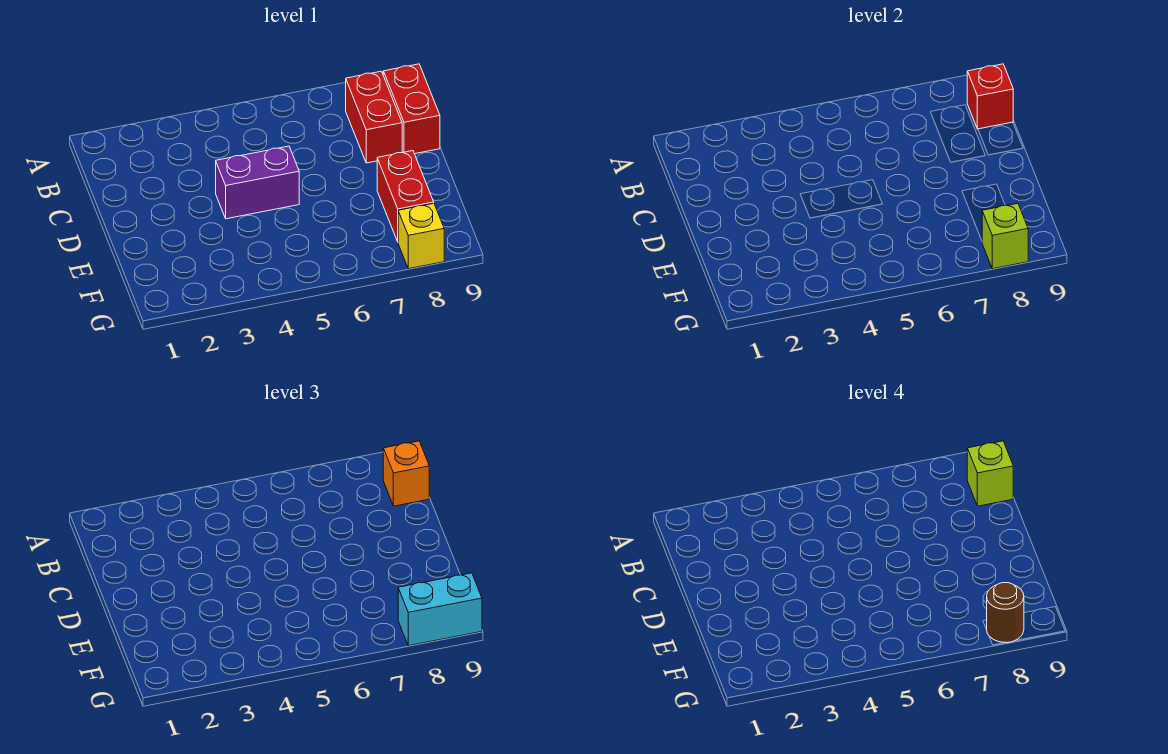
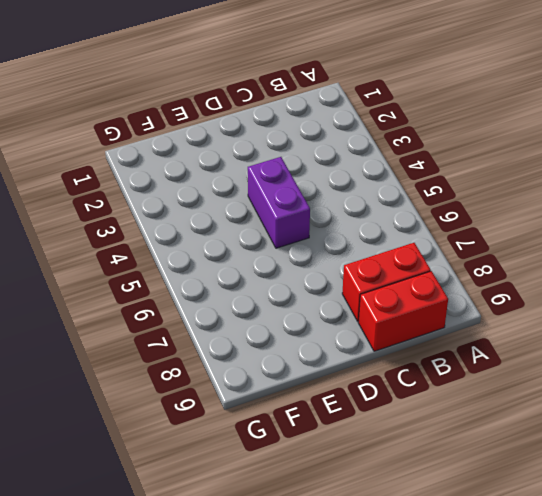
none -> red 1x2 brick [377,151,434,241]
none -> yellow 1x1 brick [398,203,444,269]

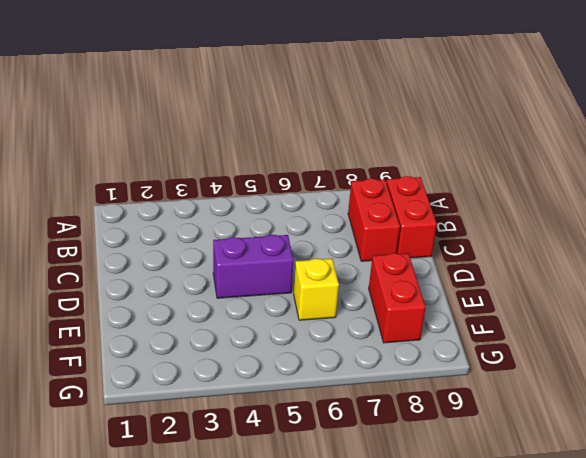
yellow 1x1 brick [294,258,339,320] -> yellow 1x1 brick moved to [398,203,444,269]
none -> red 1x1 brick [967,64,1013,129]
none -> lime 1x1 brick [982,203,1028,269]

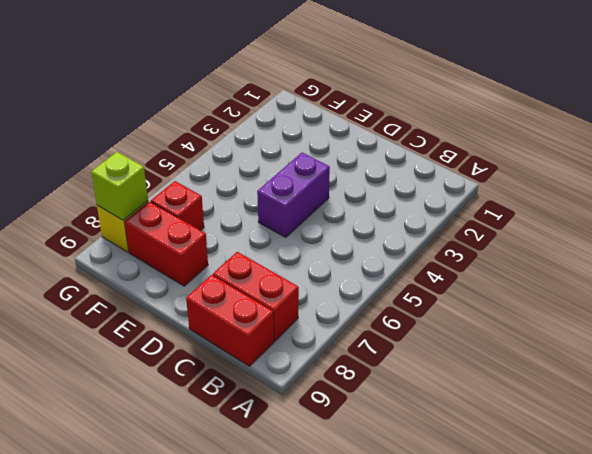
red 1x1 brick [151,181,204,231] -> red 1x1 brick moved to [967,64,1013,129]
none -> orange 1x1 brick [383,441,429,506]
none -> cyan 1x2 brick [398,573,482,646]

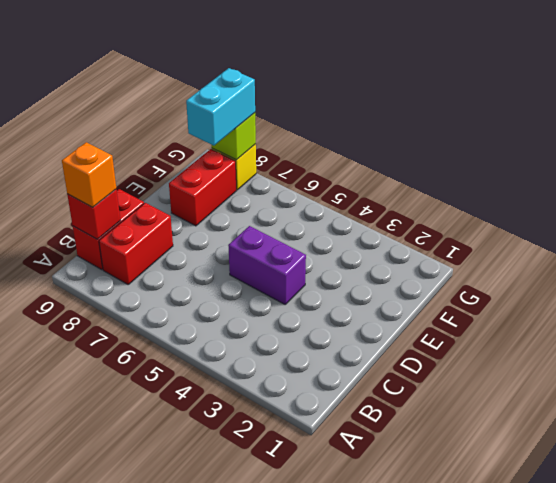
cyan 1x2 brick [186,68,255,146] -> cyan 1x2 brick turned to [398,573,482,646]
none -> lime 1x1 brick [967,441,1013,506]
none -> brown 1x1 round brick [987,583,1024,643]

